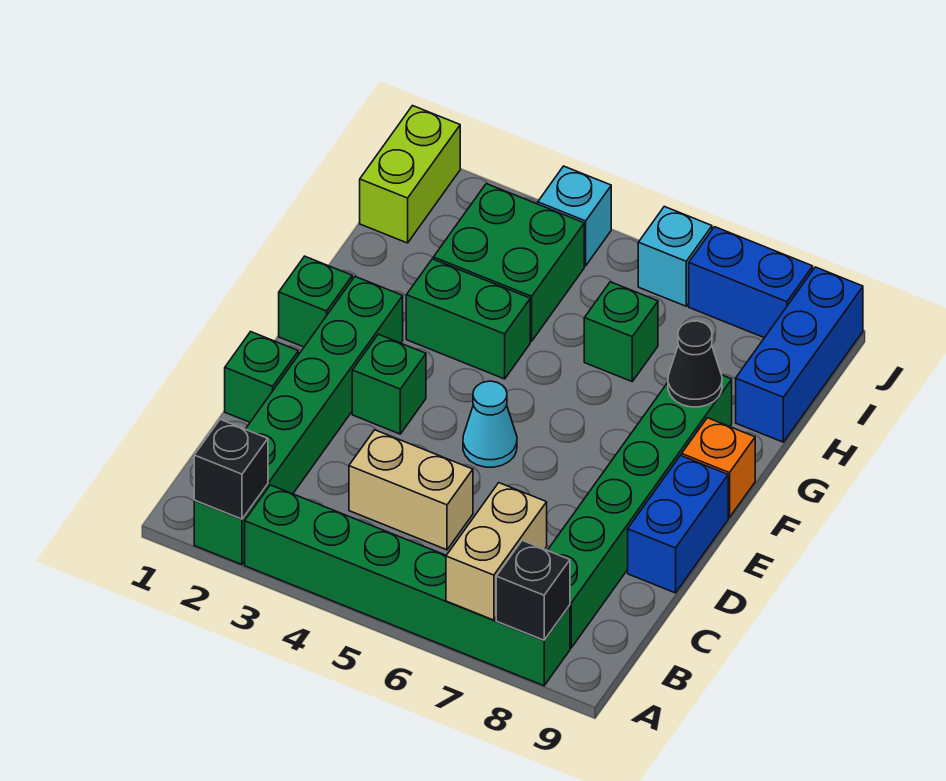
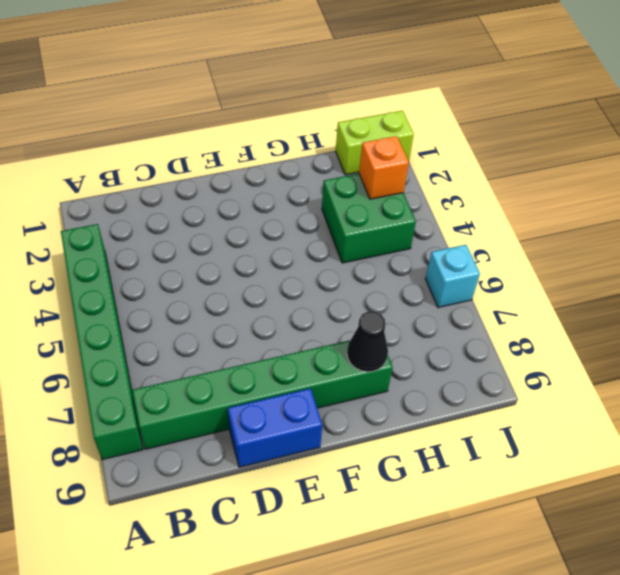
orange 1x1 brick [359,136,409,199] -> orange 1x1 brick moved to [682,418,755,518]
none -> green 1x6 brick [194,277,403,565]
none -> tan 1x2 brick [349,430,473,550]
none -> green 1x1 brick [225,332,298,422]

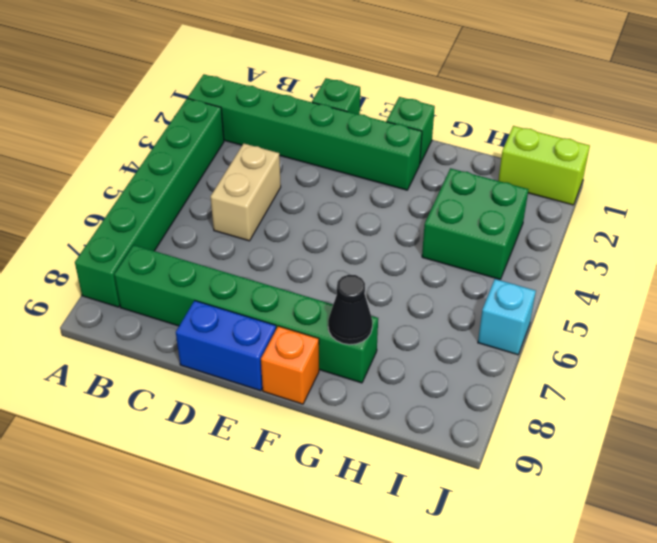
none -> green 1x1 brick [352,334,426,434]
none -> cyan 1x1 cone [463,381,517,467]
none -> green 1x2 brick [406,259,530,379]

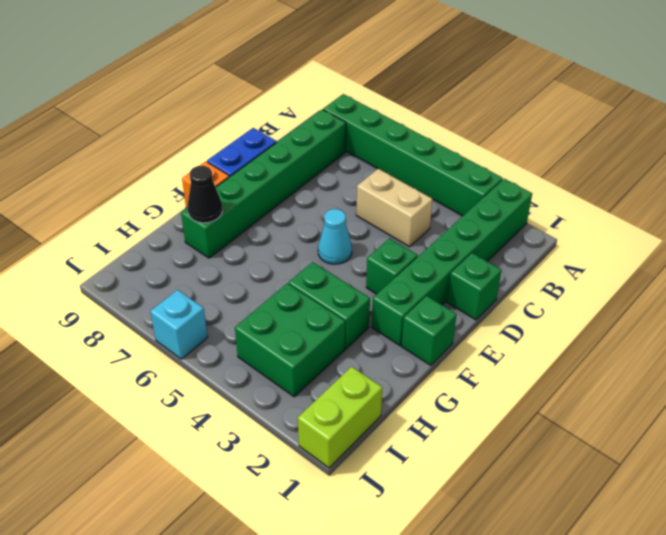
none -> green 1x1 brick [584,282,658,381]
none -> blue 1x3 brick [736,267,863,442]
none -> cyan 1x1 brick [538,166,611,266]

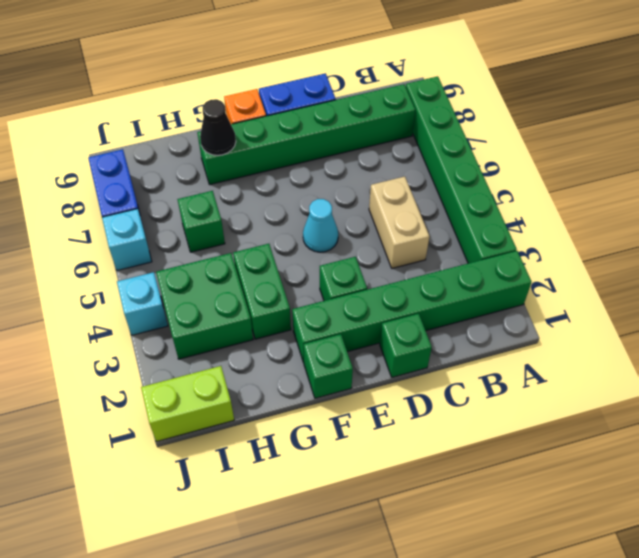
none -> blue 1x3 brick [736,267,863,442]
none -> black 1x1 brick [194,419,268,519]
none -> tan 1x2 brick [446,483,547,620]

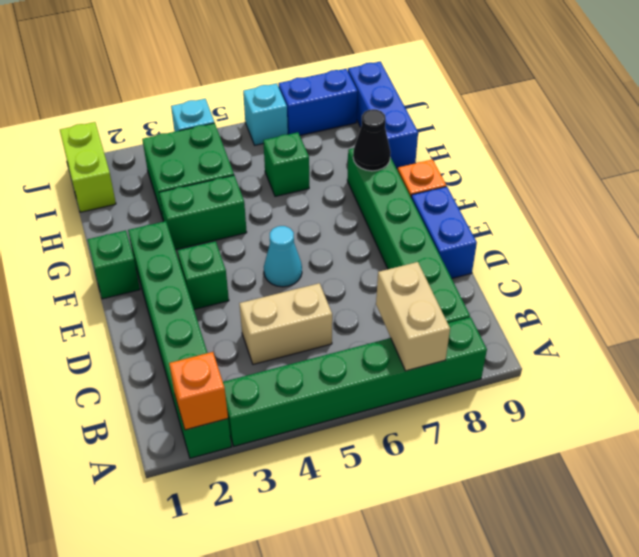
orange 1x1 brick [169,352,228,430] -> black 1x1 brick [194,419,268,519]
none -> green 1x1 brick [225,332,298,422]
none -> black 1x1 brick [496,541,570,640]

